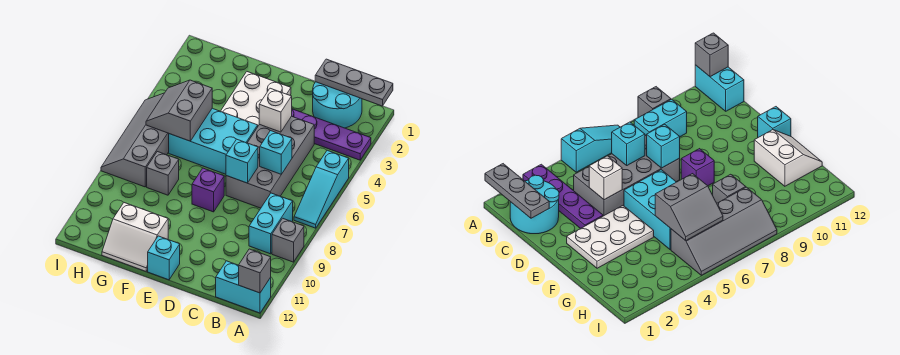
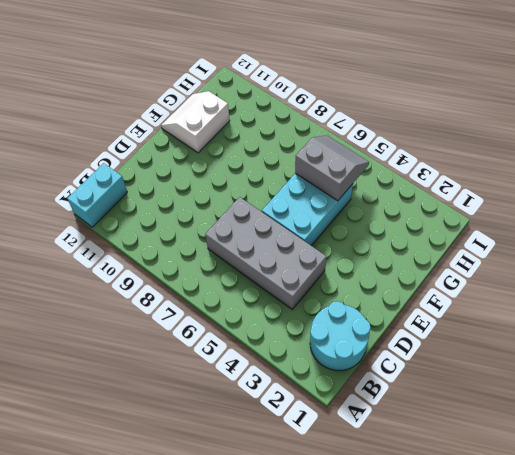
none -> purple 1x4 plate [292,109,371,160]
none -> cyan 1x3 slope [294,150,349,228]
none -> grey 1x1 brick [272,218,304,262]

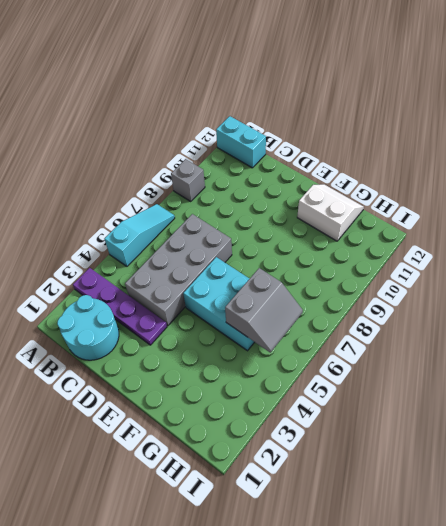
none -> cyan 1x2 brick [249,193,293,254]
none -> white 2x3 plate [221,72,291,126]
none -> purple 1x1 brick [192,168,224,212]

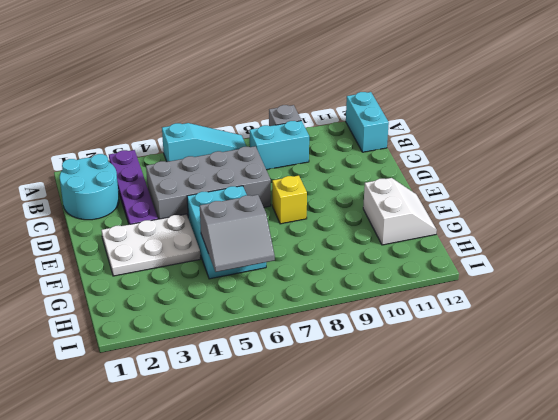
yellow 1x1 brick [272,176,307,224] -> purple 1x1 brick [192,168,224,212]
none -> cyan 1x1 brick [148,236,180,280]
none -> grey 1x1 brick [147,152,179,195]
none -> grey 2x4 slope [101,93,169,187]

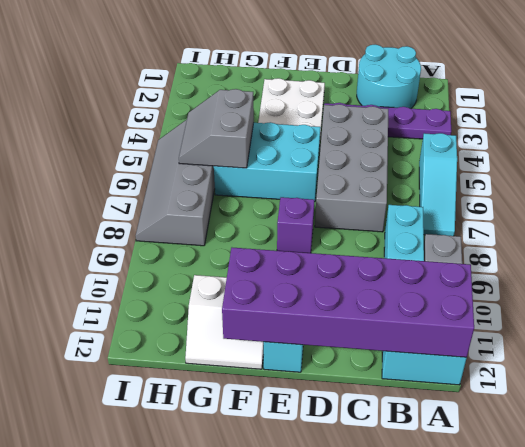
purple 2x6 brick [222,248,474,358] -> grey 1x1 brick [239,249,271,293]
none -> grey 1x1 brick [147,152,179,195]
none -> grey 1x3 plate [315,59,393,106]
none -> cyan 1x1 brick [260,131,292,174]

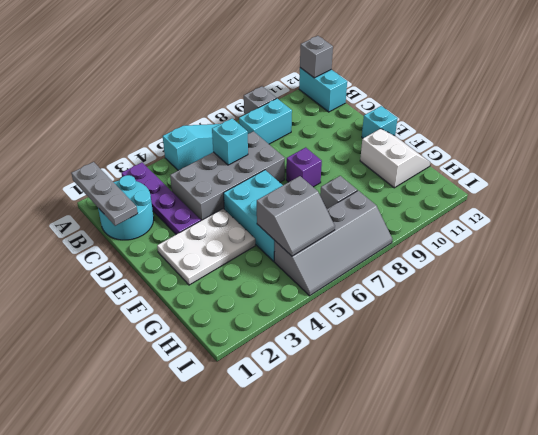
none -> white 1x1 brick [259,88,292,132]
none -> cyan 1x1 brick [226,139,258,183]

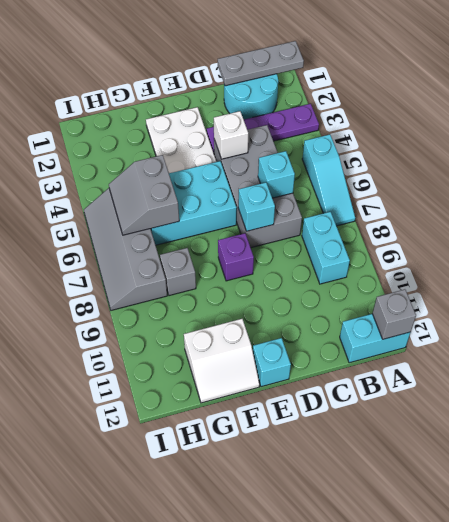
none -> grey 1x1 brick [272,218,304,262]

